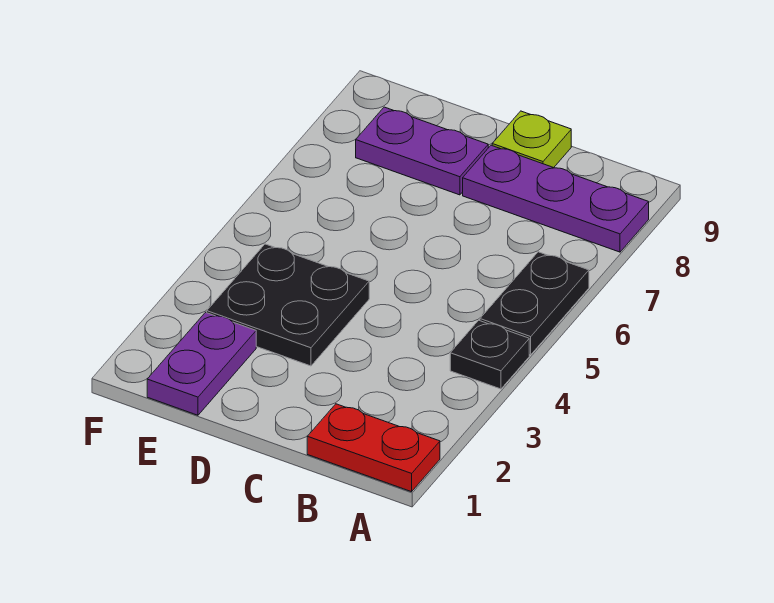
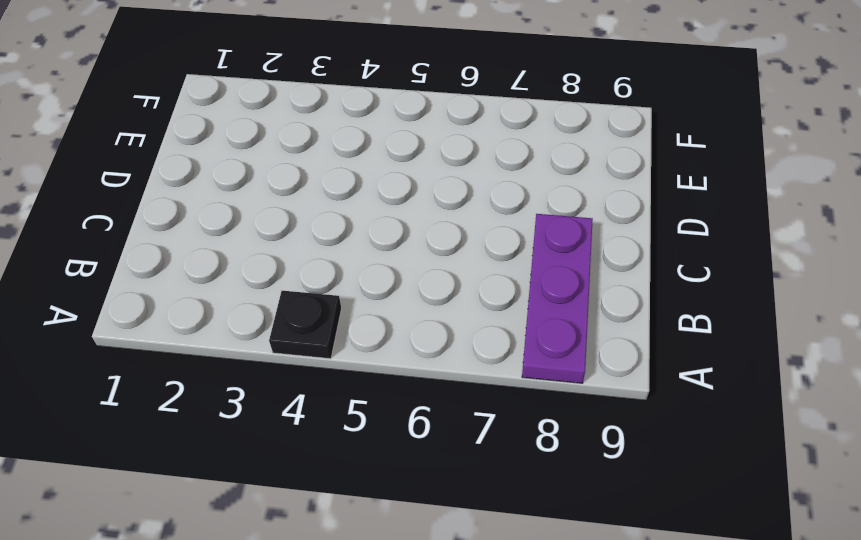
none -> red 1x2 plate [307,404,440,492]
none -> black 1x2 plate [480,252,589,355]

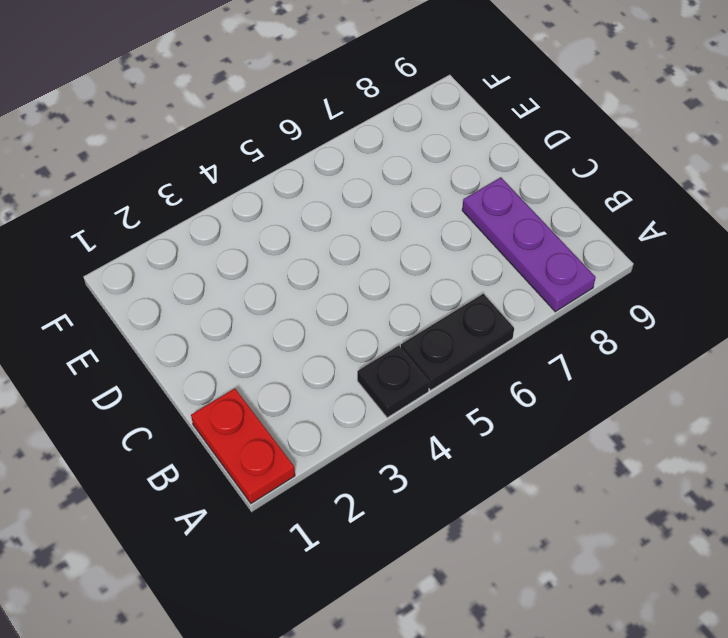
none -> lime 1x1 plate [492,111,571,168]
none -> black 2x2 plate [207,244,369,366]

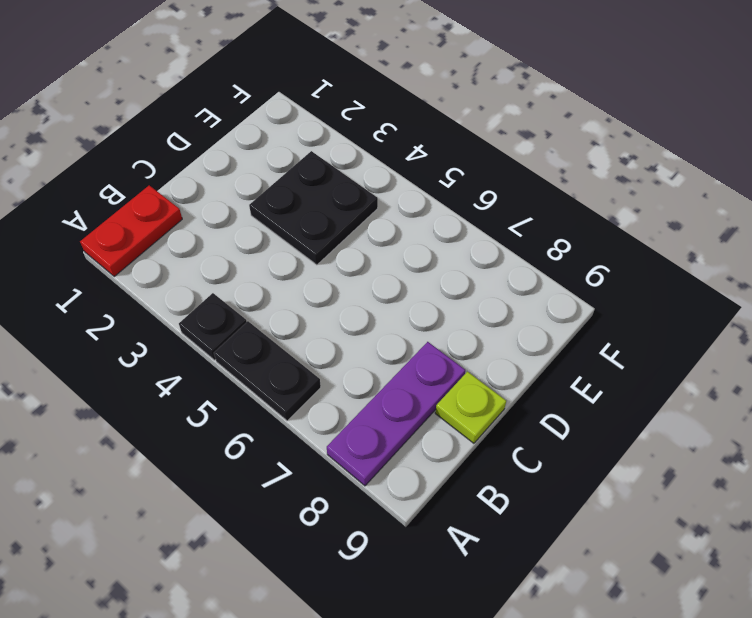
none -> purple 1x2 plate [356,107,488,195]
none -> purple 1x2 plate [147,312,256,415]

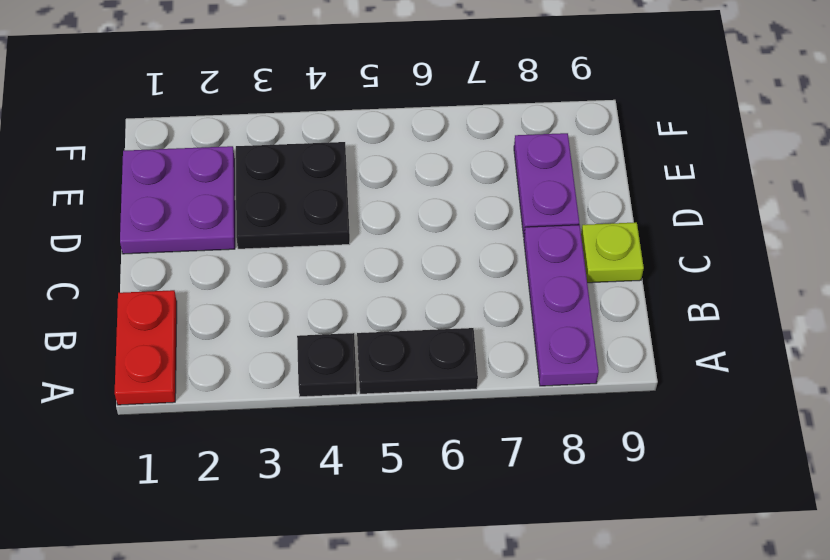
purple 2x2 plate [120,146,235,254] -> purple 1x2 plate [147,312,256,415]

